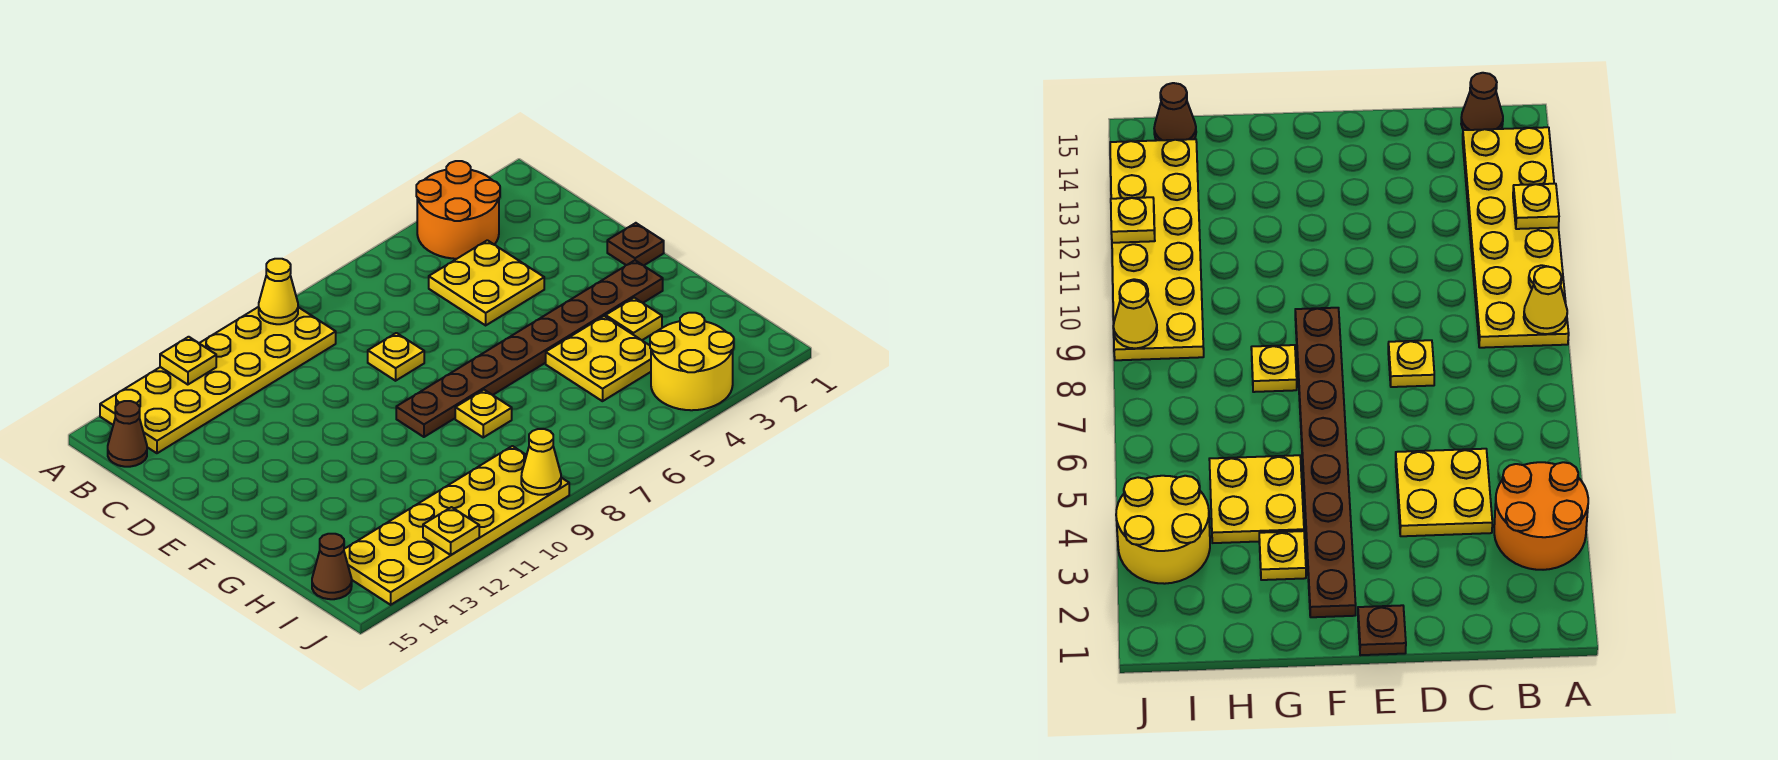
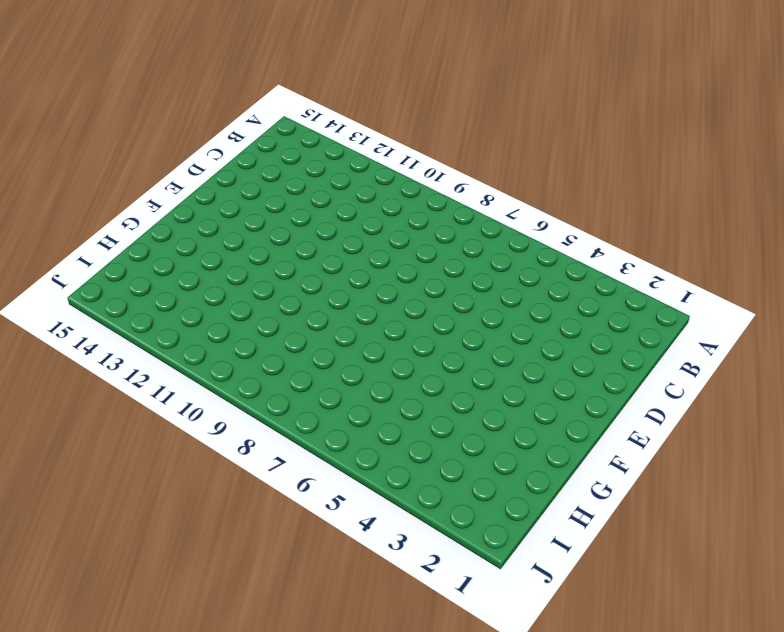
none -> orange 2x2 round brick [416,161,500,259]
none -> yellow 2x6 plate [100,307,336,453]
none -> brown 1x1 cone [108,401,147,467]

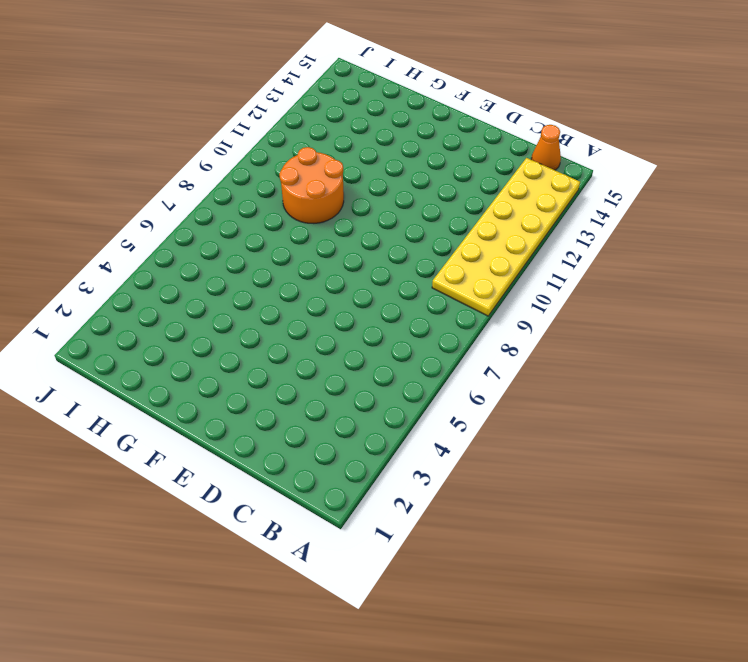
orange 1x1 cone [531,125,561,170] -> brown 1x1 cone [108,401,147,467]
orange 2x2 round brick [279,147,344,223] -> orange 2x2 round brick moved to [416,161,500,259]
none -> yellow 2x2 plate [429,240,544,325]
none -> yellow 1x1 plate [368,333,424,381]
none -> brown 1x1 plate [607,223,664,265]

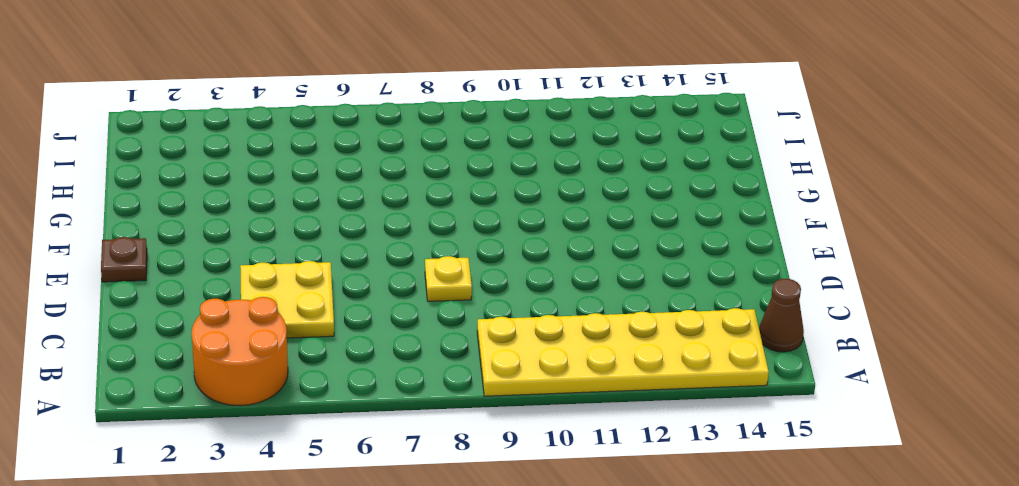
none -> brown 1x8 plate [396,260,663,437]
none -> yellow 1x1 plate [606,298,662,340]
none -> yellow 2x2 plate [546,316,651,401]

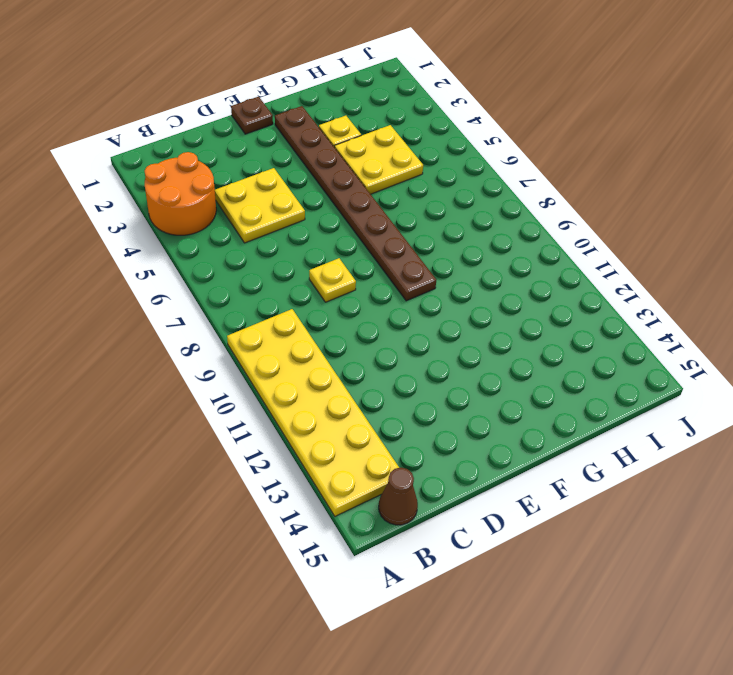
none -> yellow 1x1 plate [455,390,512,437]
none -> yellow 2x2 round brick [650,313,734,410]
none -> yellow 2x6 plate [344,446,569,605]

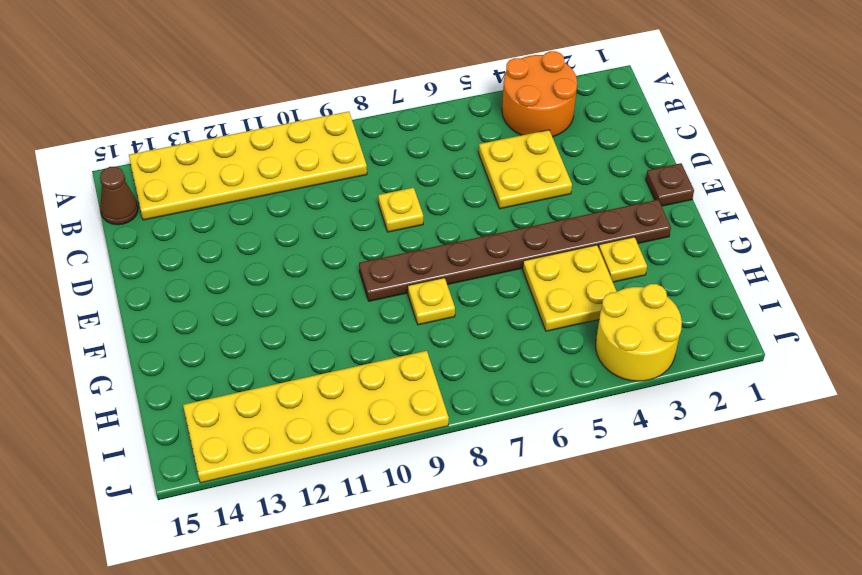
none -> brown 1x1 cone [312,534,352,599]
none -> yellow 1x1 cone [259,259,298,324]
none -> yellow 1x1 plate [160,337,216,385]

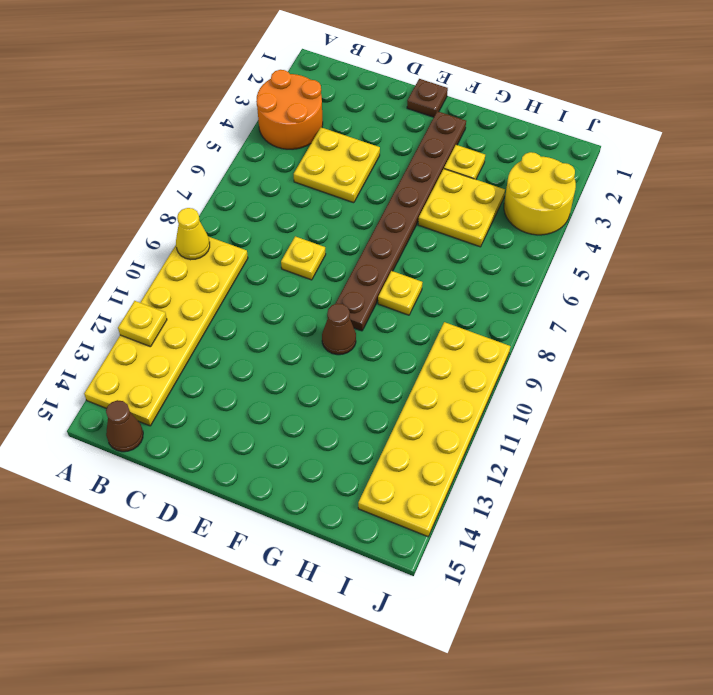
brown 1x1 cone [322,303,356,355] -> brown 1x1 cone moved to [312,534,352,599]
none -> yellow 1x1 cone [521,429,561,495]
none -> yellow 1x1 plate [423,507,479,555]

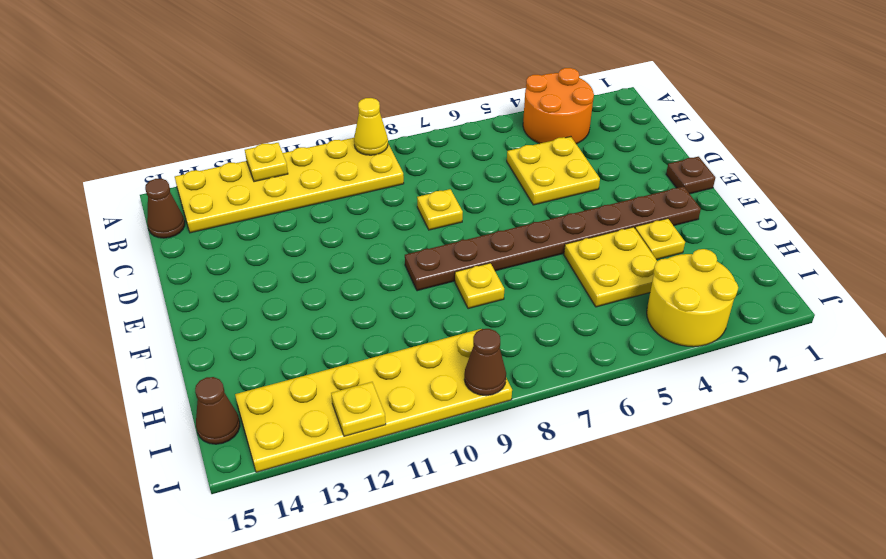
brown 1x1 cone [464,329,506,396] -> yellow 1x1 cone [521,429,561,495]

